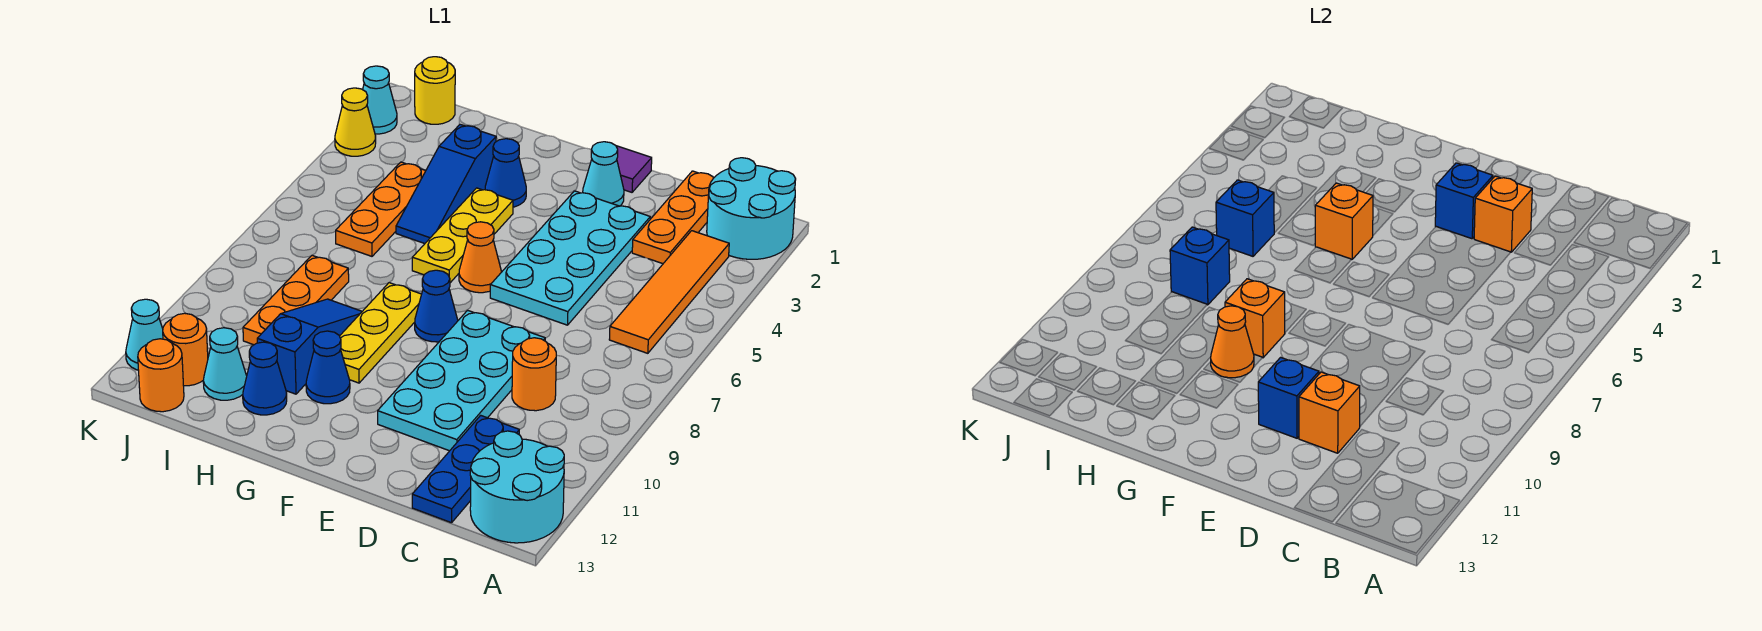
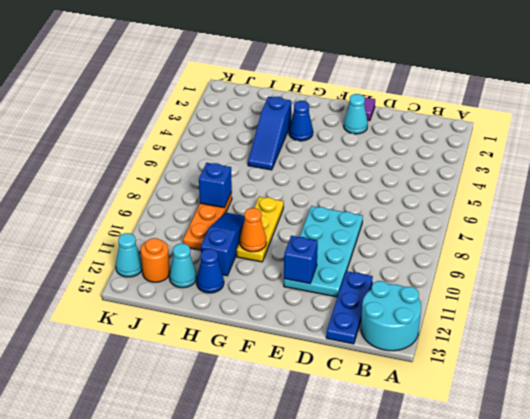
none -> cyan 2x2 round brick [707,158,796,259]
none -> orange 1x4 tile [609,231,729,353]
none -> orange 1x3 plate [632,171,713,264]
none -> orange 1x1 round brick [512,338,556,411]

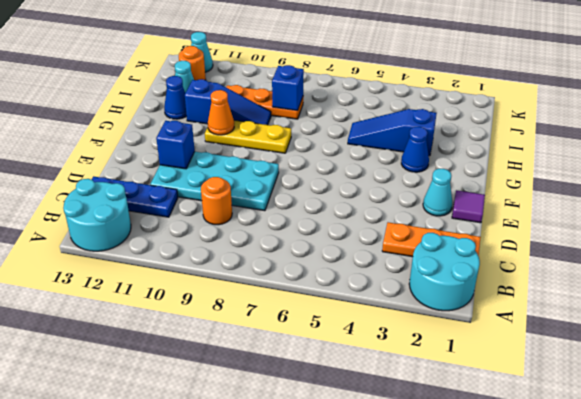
none -> orange 1x4 tile [609,231,729,353]
none -> cyan 2x4 plate [490,191,650,325]
none -> orange 1x1 cone [459,222,501,293]
none -> blue 1x1 cone [415,270,458,342]

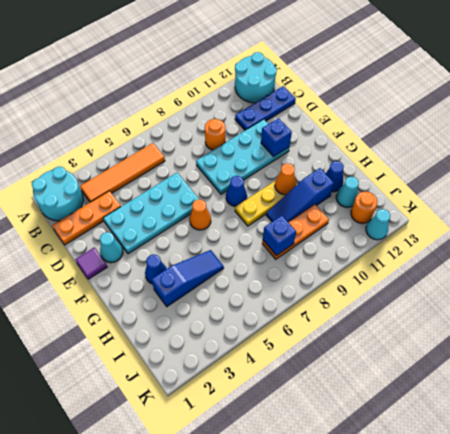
none -> yellow 1x3 plate [412,188,513,283]
none -> blue 1x1 cone [306,331,350,404]
none -> orange 1x3 plate [336,162,426,256]
none -> yellow 1x1 round brick [415,57,455,124]

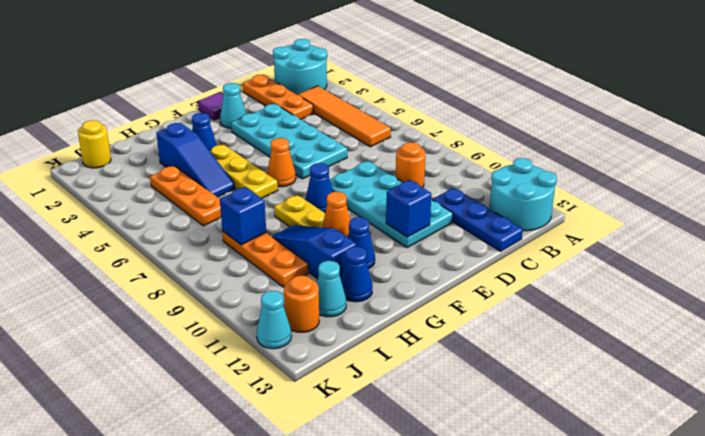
none -> orange 1x1 round brick [138,339,184,412]
none -> cyan 1x1 cone [363,66,397,134]
none -> yellow 1x1 cone [335,88,376,156]
none -> orange 1x1 brick [1474,176,1532,252]

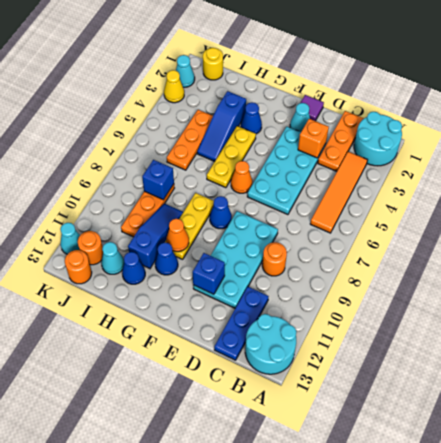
none -> orange 1x1 brick [1299,372,1360,453]
none -> blue 1x1 brick [1435,163,1493,239]
none -> orange 1x1 brick [1315,183,1373,260]
none -> orange 1x1 brick [1225,279,1285,358]

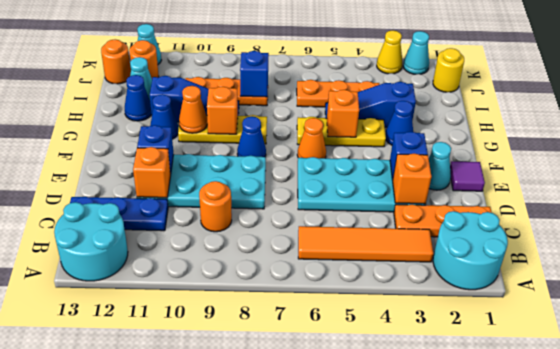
none -> blue 1x1 brick [1216,180,1274,256]

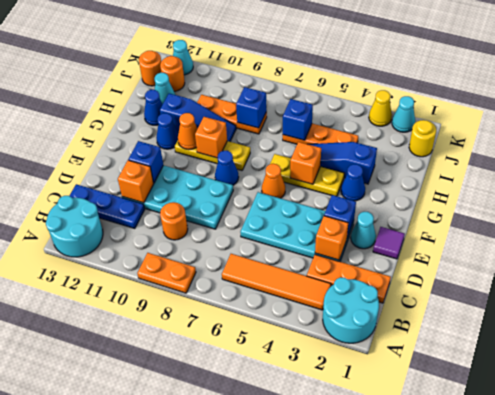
orange 1x2 plate [137,253,196,293] -> none

